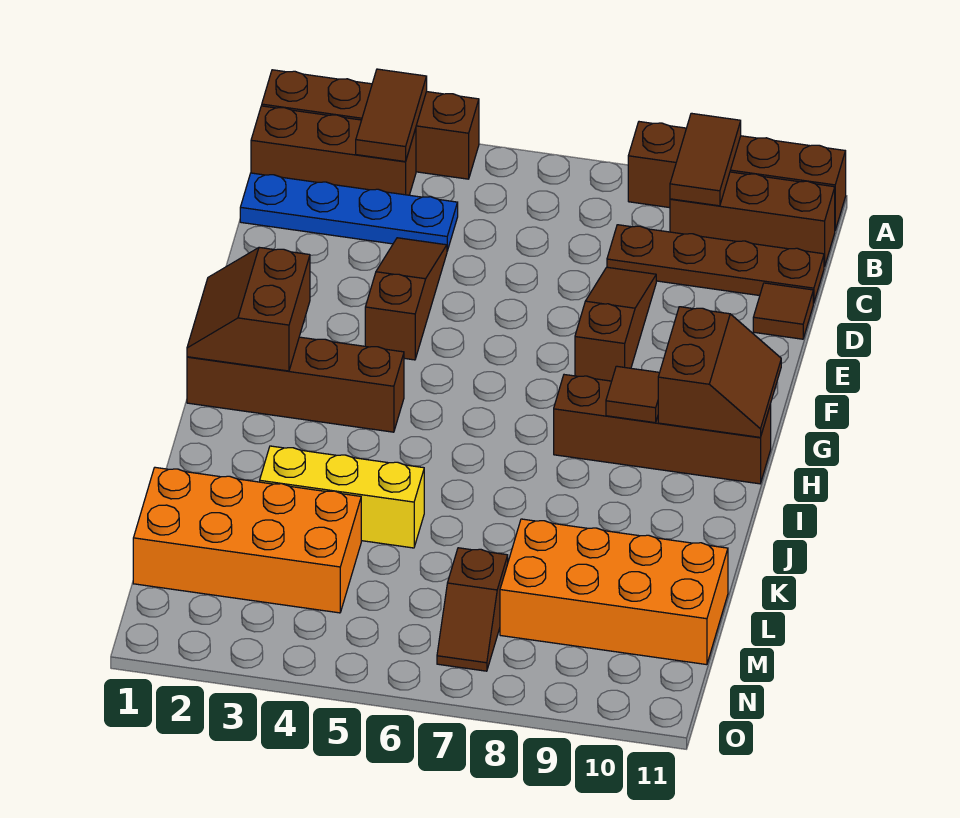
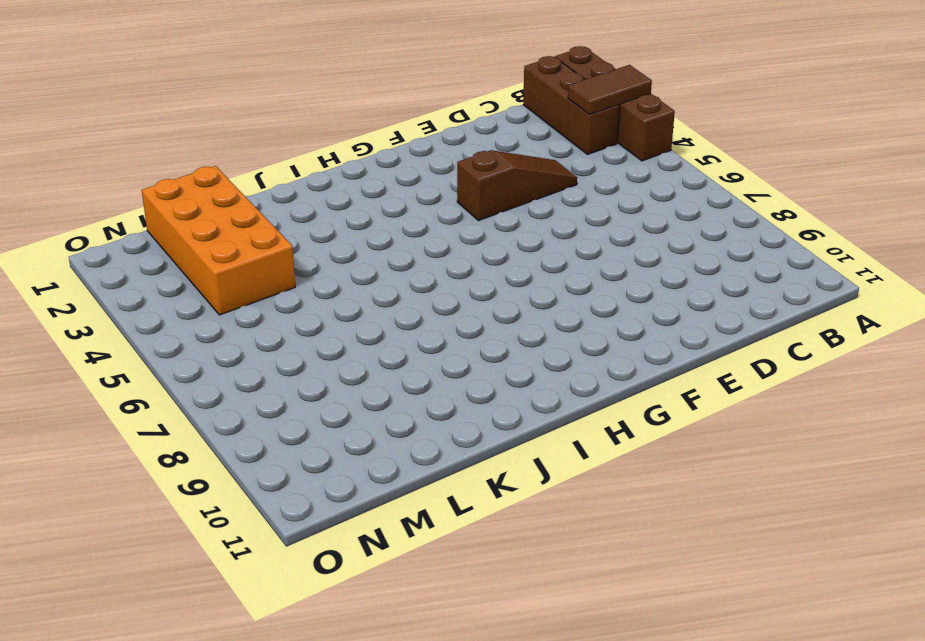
none -> brown 1x4 brick [628,122,846,230]
none -> brown 1x3 brick [670,172,835,267]
none -> blue 1x4 plate [240,173,458,251]

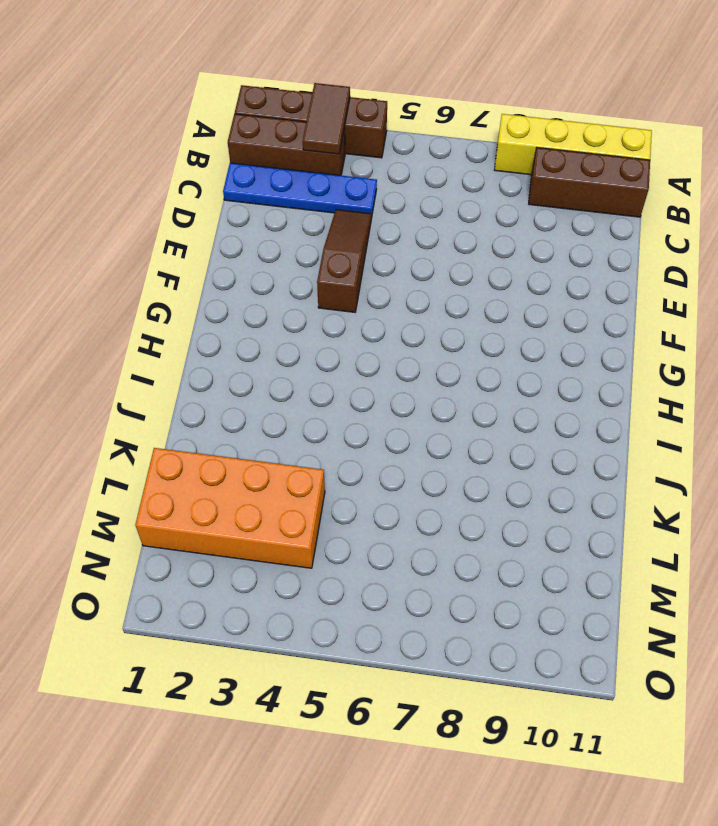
yellow 1x4 brick [494,114,652,175] -> brown 1x4 brick [628,122,846,230]
none -> brown 1x4 plate [607,225,824,303]
none -> brown 1x3 slope [575,267,656,381]
none -> brown 1x1 tile [753,283,813,339]

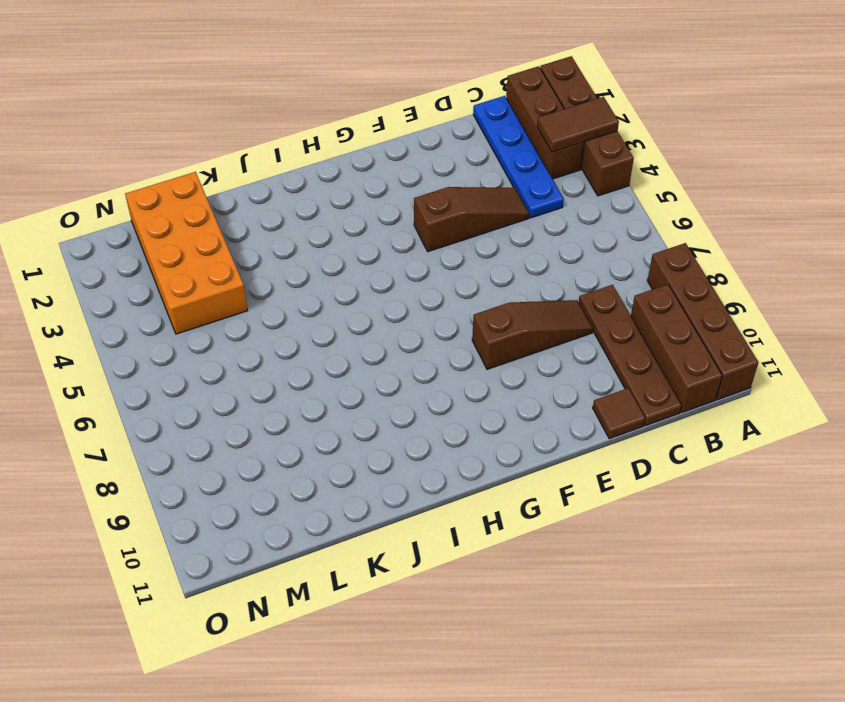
none -> brown 1x4 brick [187,337,404,432]
none -> brown 1x4 brick [554,375,771,484]
none -> yellow 1x3 brick [260,446,424,548]

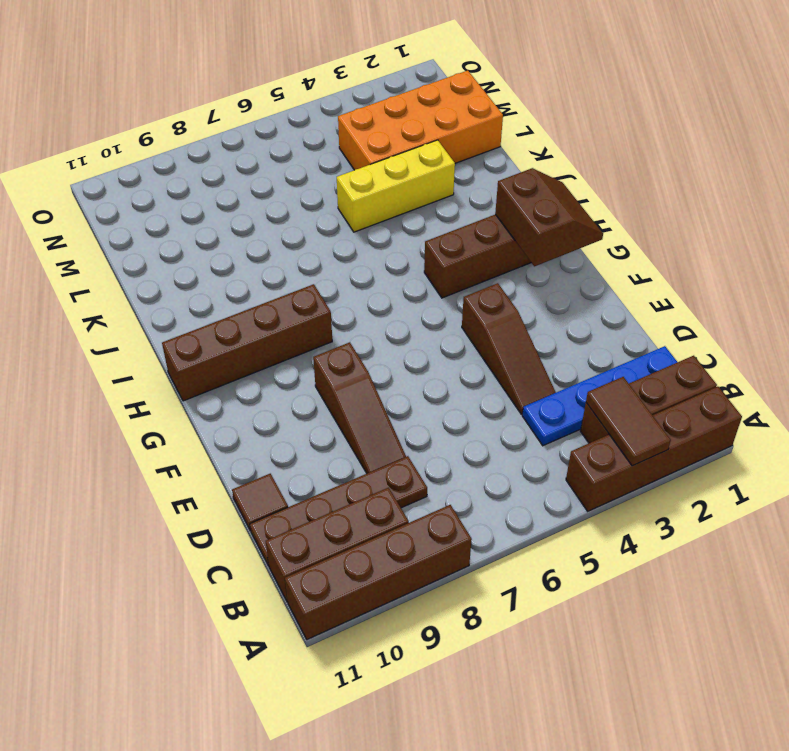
none -> orange 2x4 brick [500,519,728,665]
none -> brown 1x2 slope [437,548,508,671]
none -> brown 1x2 tile [670,113,741,206]

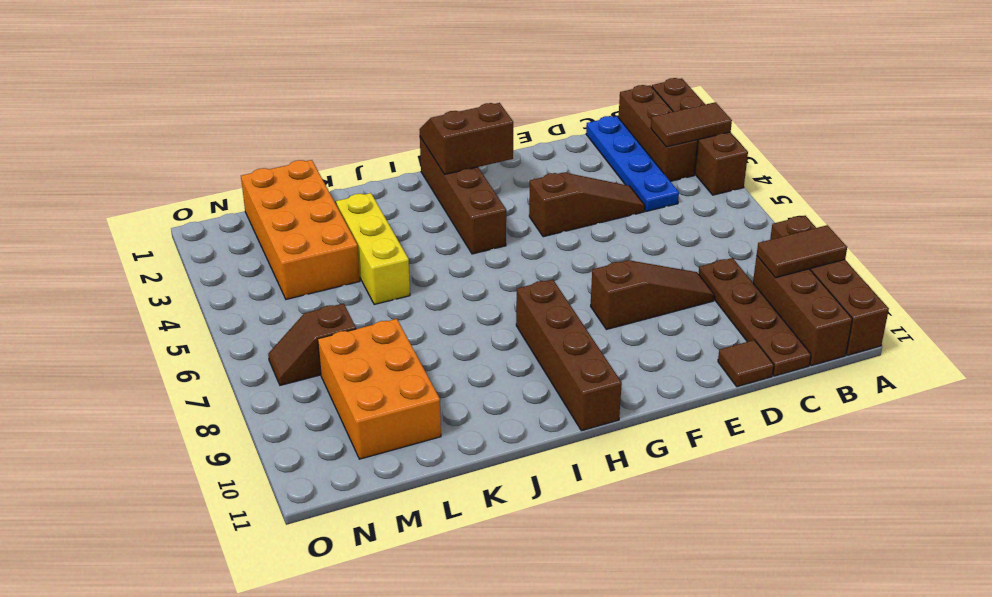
orange 2x3 brick [318,319,441,459] -> orange 2x4 brick [500,519,728,665]
none -> brown 2x2 slope [658,307,781,437]
none -> brown 1x1 tile [606,366,660,423]

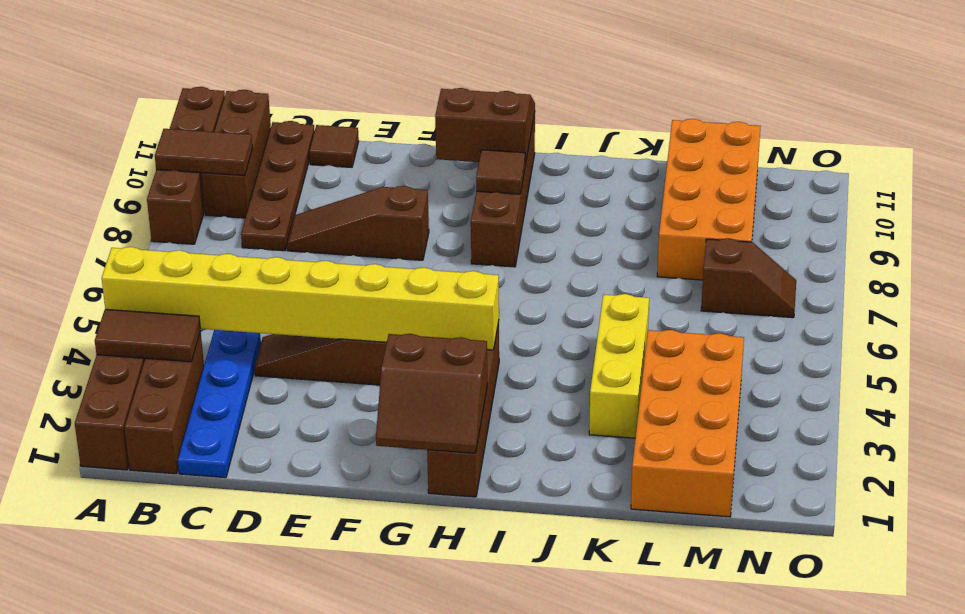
yellow 1x8 brick [102,247,499,350] -> none

